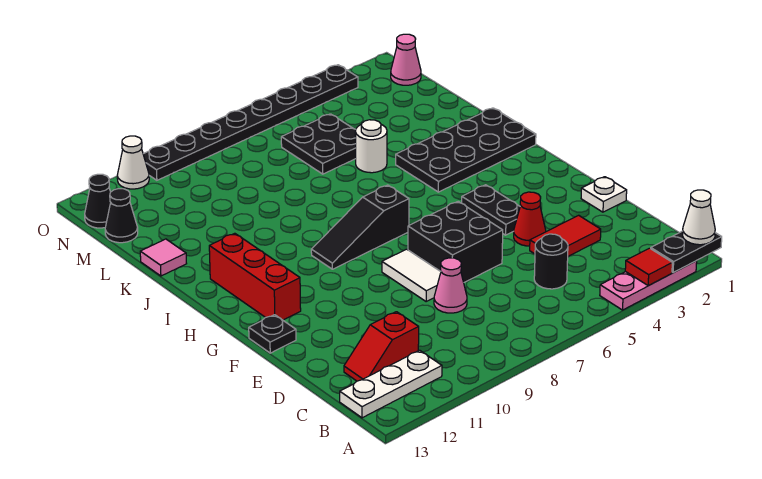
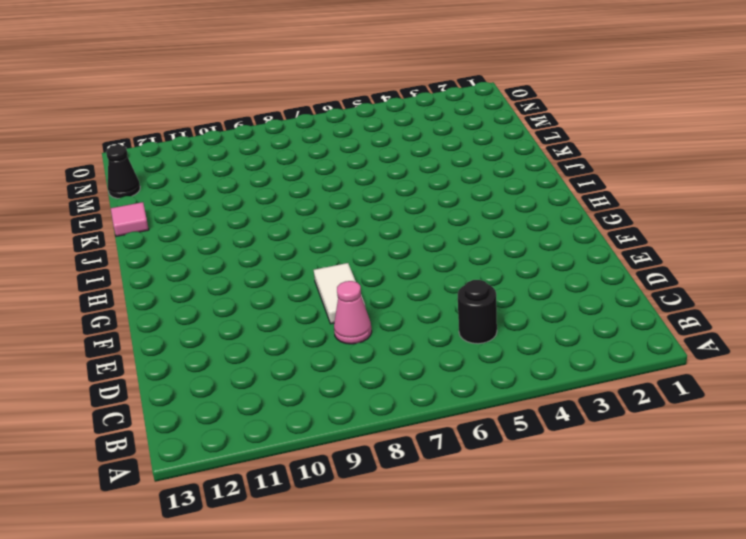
none -> pink 1x3 plate [600,261,697,310]
none -> white 1x3 plate [340,350,442,418]
none -> red 1x2 slope [344,312,419,381]

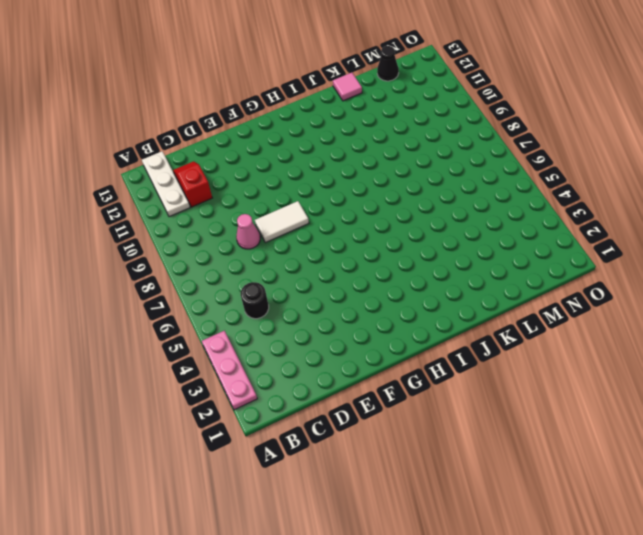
none -> red 1x2 tile [530,215,601,256]
none -> white 1x1 plate [581,177,627,212]
none -> red 1x1 cone [514,192,546,246]

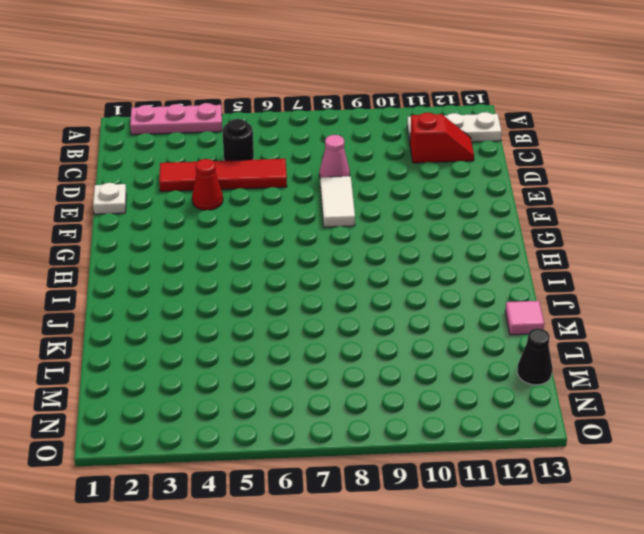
red 1x4 tile [159,159,287,192] -> red 1x2 tile [530,215,601,256]
none -> black 2x2 brick [408,202,503,282]
none -> black 1x2 plate [462,185,520,235]
none -> black 1x1 plate [249,315,296,353]

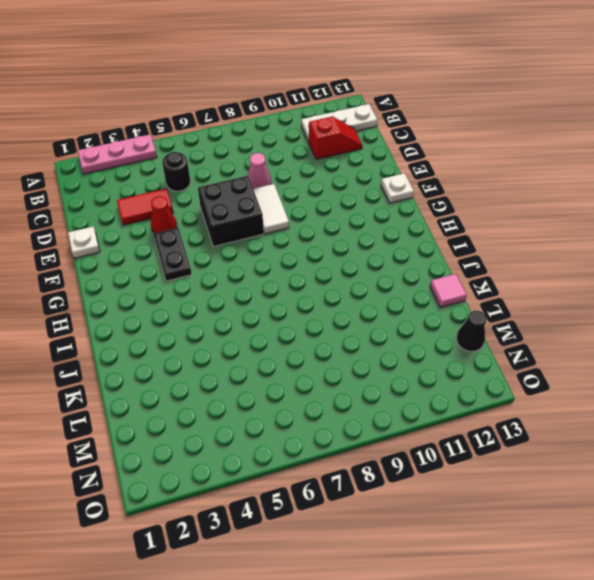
white 1x1 plate [381,173,414,203] -> black 1x1 plate [249,315,296,353]
none -> red 1x3 brick [209,233,301,320]
none -> black 1x3 slope [311,185,409,269]
none -> black 2x4 plate [396,108,536,192]

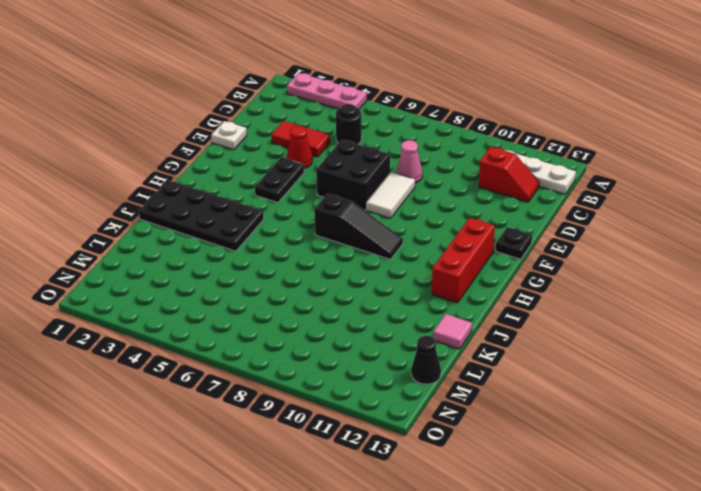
none -> white 1x1 round brick [355,120,387,173]
none -> black 2x2 plate [281,114,356,174]
none -> pink 1x1 cone [391,34,421,85]

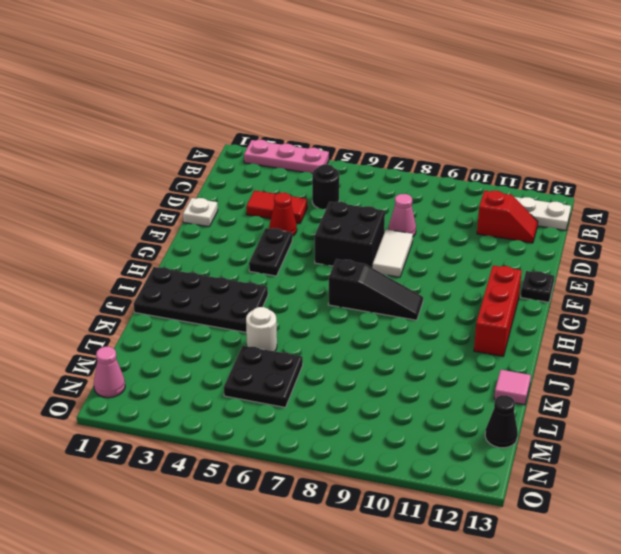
none -> black 1x1 cone [85,174,111,228]
none -> black 1x8 plate [143,65,358,180]
none -> white 1x1 cone [117,136,149,189]

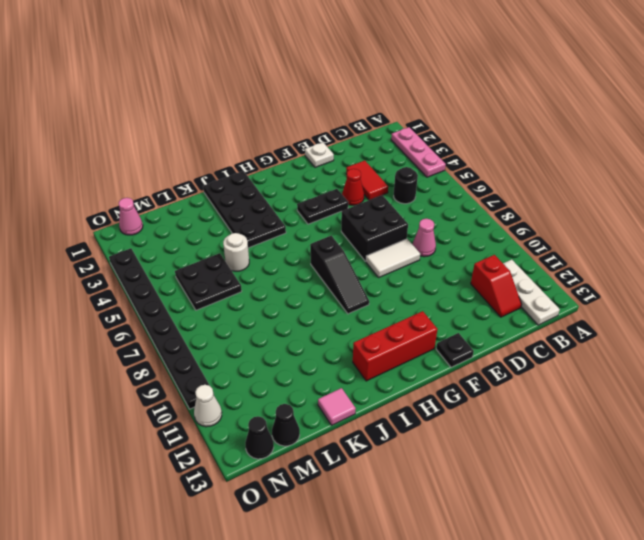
none -> black 1x2 plate [651,231,722,273]
none -> red 1x1 tile [625,248,672,286]
none -> white 1x1 cone [683,190,715,245]

